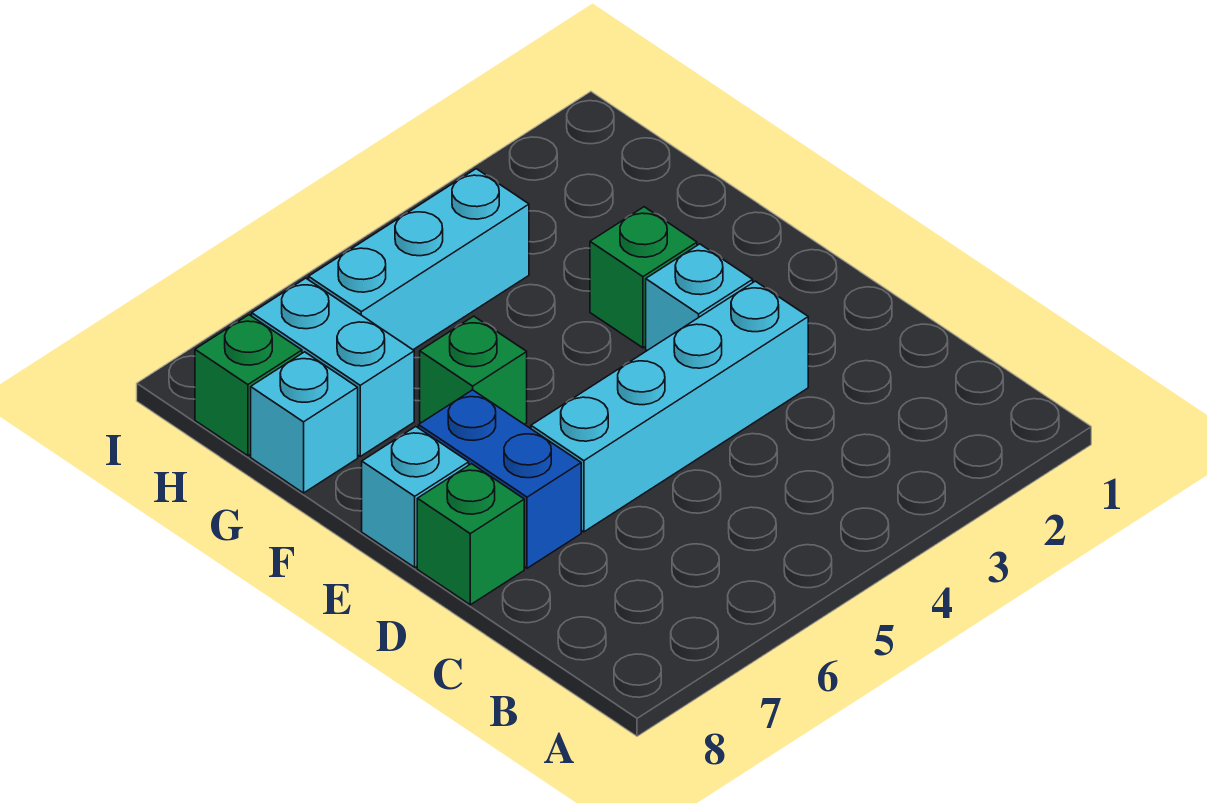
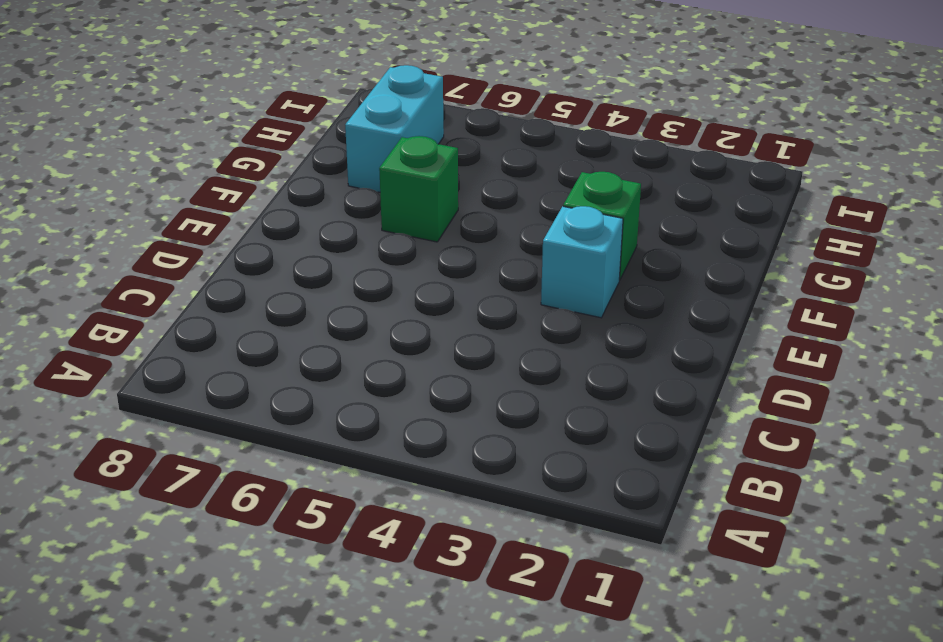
none -> cyan 1x4 brick [531,281,808,532]
none -> blue 1x2 brick [419,390,581,568]

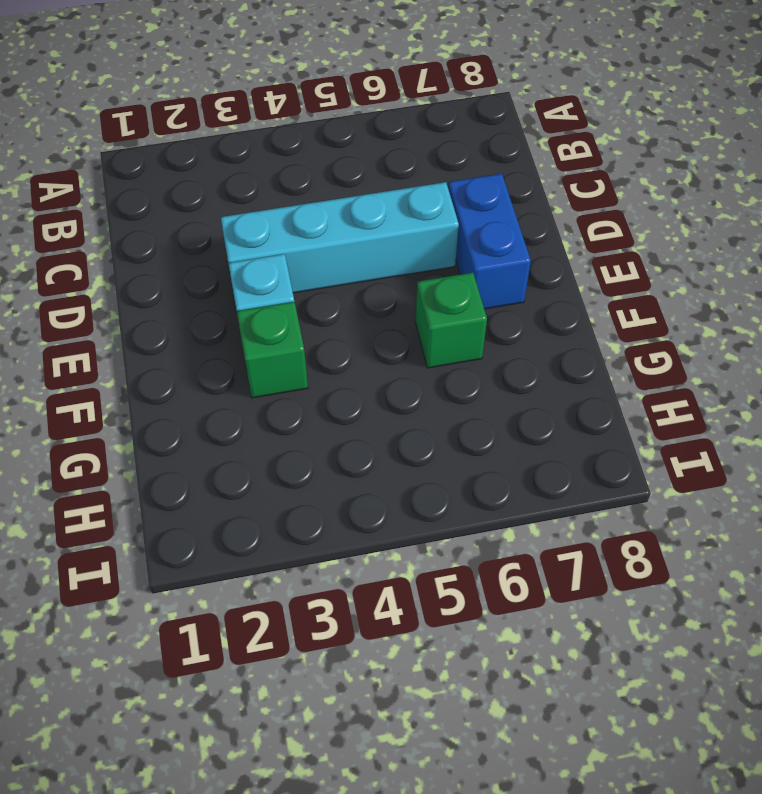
none -> green 1x1 brick [417,464,524,605]
none -> cyan 1x1 brick [362,427,469,567]

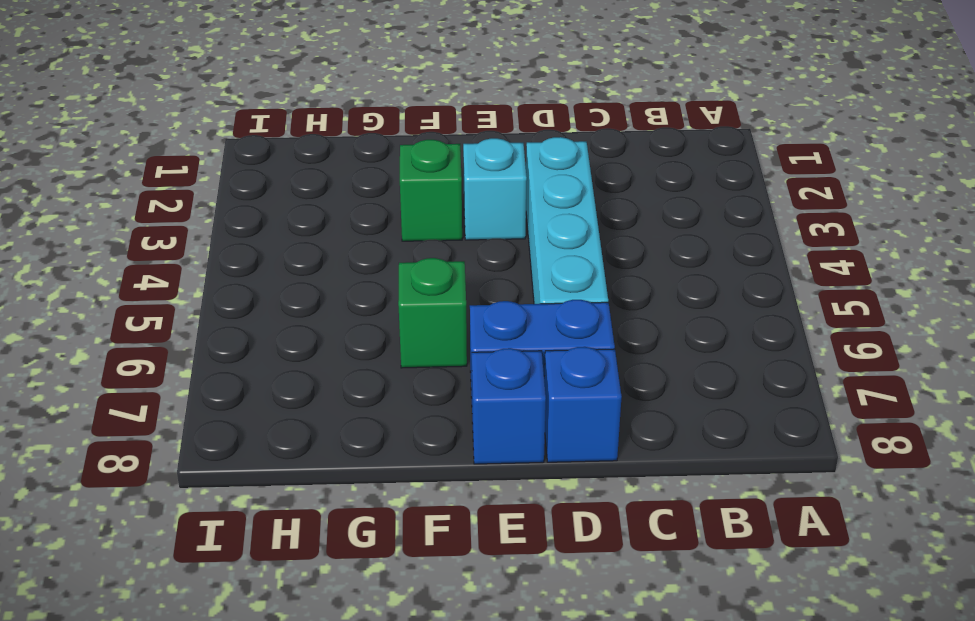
blue 1x1 brick [544,347,621,462] -> green 1x1 brick [417,464,524,605]
blue 1x1 brick [472,348,546,464] -> cyan 1x1 brick [362,427,469,567]
none -> cyan 1x2 brick [252,278,414,456]
none -> cyan 1x1 brick [251,352,358,493]

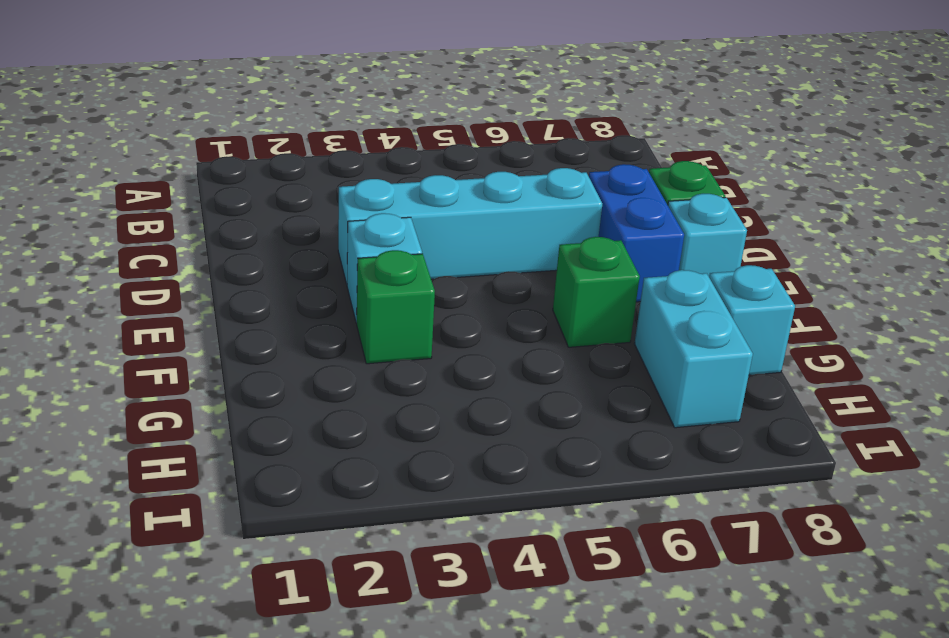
none -> cyan 1x3 brick [309,169,529,350]
none -> green 1x1 brick [195,315,302,456]

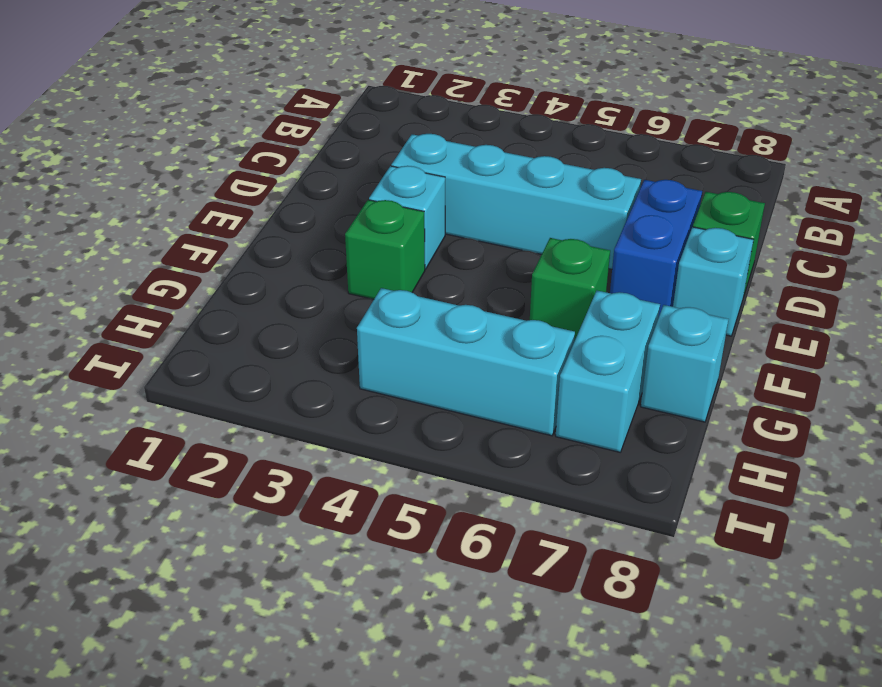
none -> green 1x1 brick [195,315,302,456]

